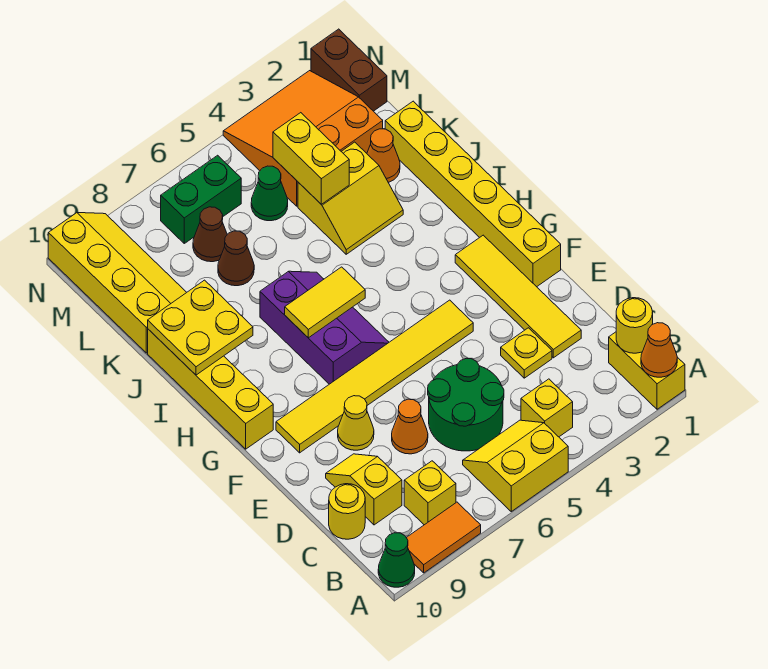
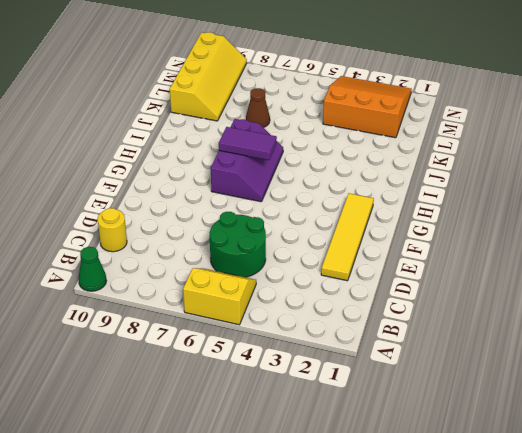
purple 1x2 tile [219,127,277,160] -> yellow 1x2 tile [285,267,365,338]
none -> yellow 1x2 brick [609,332,685,409]
none -> orange 1x2 tile [406,502,481,573]
none -> yellow 1x1 brick [521,379,573,437]
none -> yellow 1x1 brick [404,461,456,525]

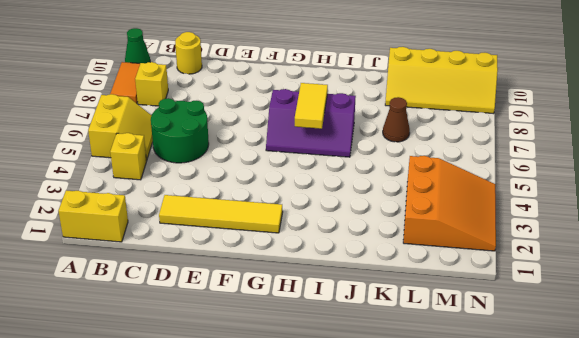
none -> yellow 1x2 slope [326,454,402,525]
none -> yellow 1x1 plate [501,328,552,378]
none -> orange 1x1 cone [392,399,428,454]
none -> yellow 1x1 cone [338,396,374,450]

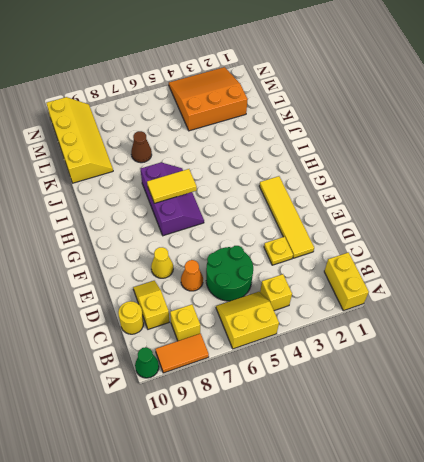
none -> yellow 1x6 brick [385,101,561,287]
none -> yellow 1x6 tile [276,300,473,453]
none -> yellow 1x4 brick [148,329,273,449]
none -> yellow 2x2 slope [298,142,403,254]

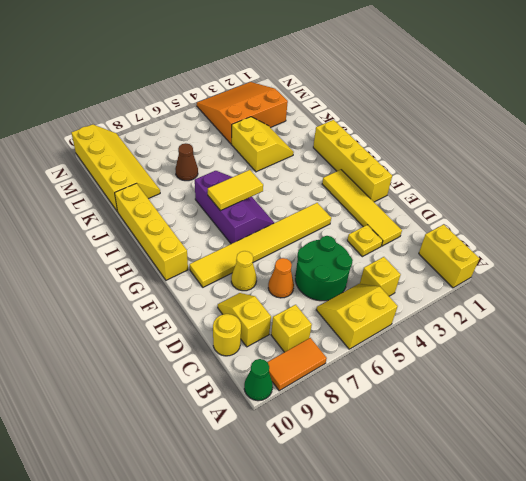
yellow 1x4 brick [313,120,392,202] -> yellow 1x6 brick [385,101,561,287]
yellow 2x2 slope [231,117,294,172] -> yellow 2x2 slope turned to [298,142,403,254]
none -> orange 1x1 cone [367,129,400,182]
none -> green 1x1 cone [251,166,288,221]
none -> brown 1x1 cone [193,207,227,262]
none -> brown 1x2 brick [311,29,387,111]

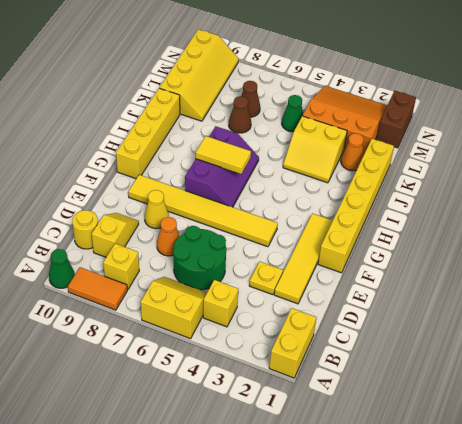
none -> green 1x2 brick [161,155,241,243]
none -> orange 1x1 cone [641,323,677,377]
none -> yellow 1x1 round brick [616,298,653,353]
none -> yellow 2x2 plate [148,280,253,375]

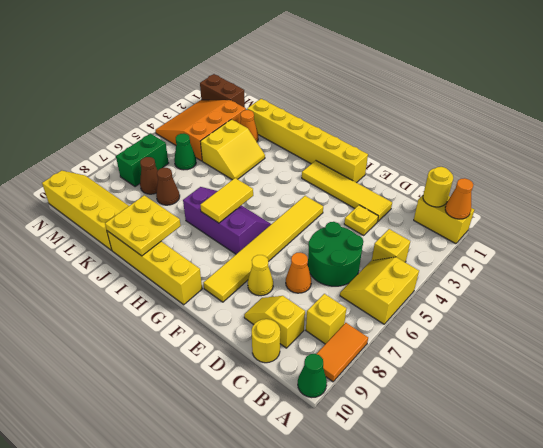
none -> yellow 1x2 brick [273,113,349,204]

